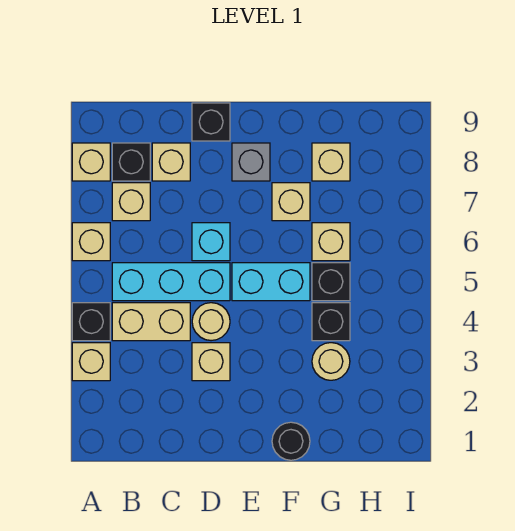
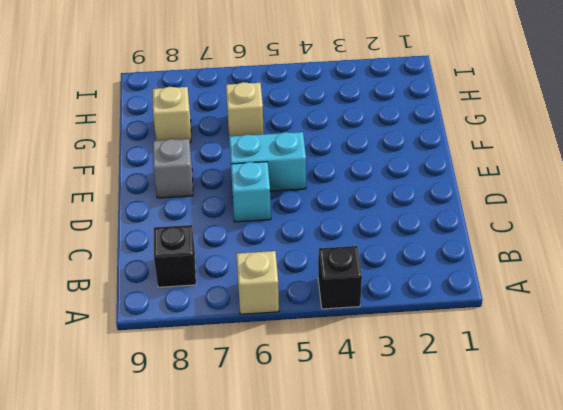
cyan 1x2 brick [229,132,306,191] -> cyan 1x2 brick turned to [232,263,310,301]
none -> tan 1x1 brick [72,343,110,381]
none -> tan 1x1 brick [72,143,110,181]
none -> tan 1x2 brick [112,303,190,341]

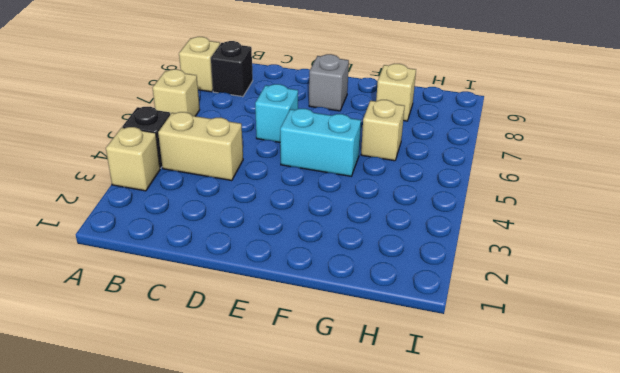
none -> cyan 1x3 brick [112,263,230,301]
none -> tan 1x1 brick [112,183,150,221]
none -> tan 1x1 brick [152,143,190,181]

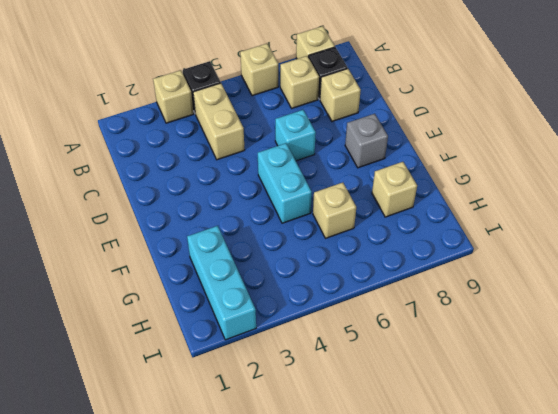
cyan 1x3 brick [187,226,256,340] -> cyan 1x3 brick moved to [112,263,230,301]
none -> tan 1x1 brick [192,343,230,381]
none -> tan 1x1 round brick [192,303,230,341]
none -> black 1x1 brick [192,103,230,141]

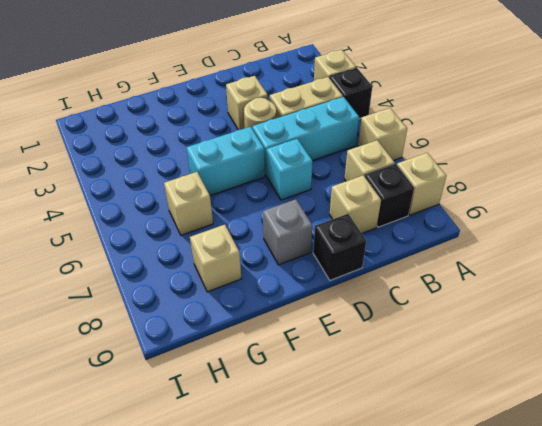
none -> black 1x1 round brick [272,422,310,460]
none -> tan 1x1 brick [272,183,310,221]
none -> tan 1x1 round brick [312,343,350,380]

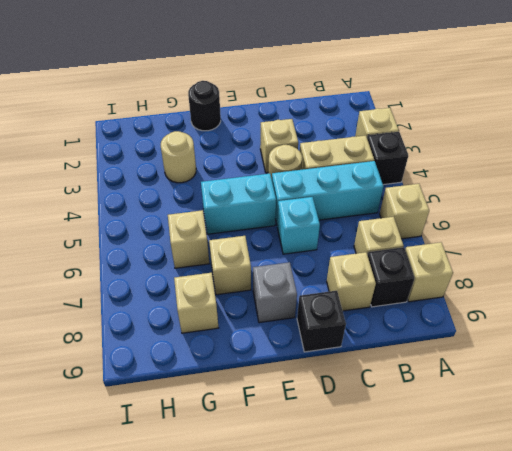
none -> black 1x1 brick [312,303,350,341]
none -> black 1x1 brick [312,263,350,301]

